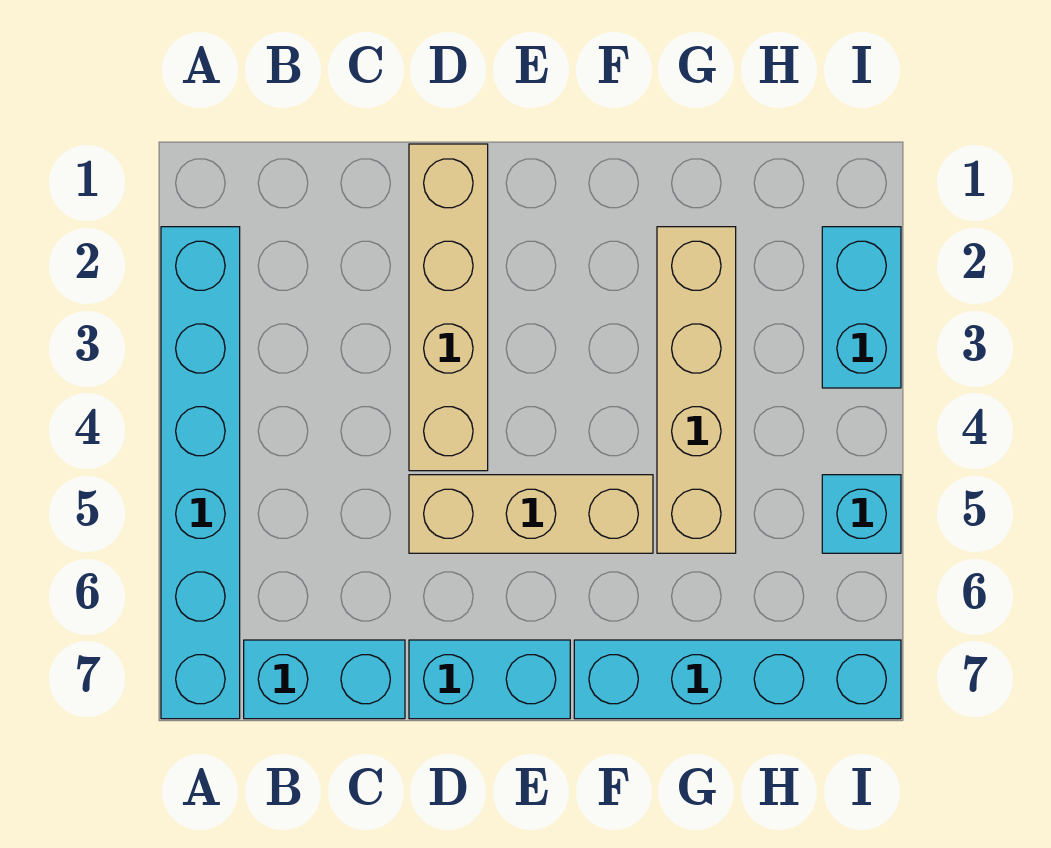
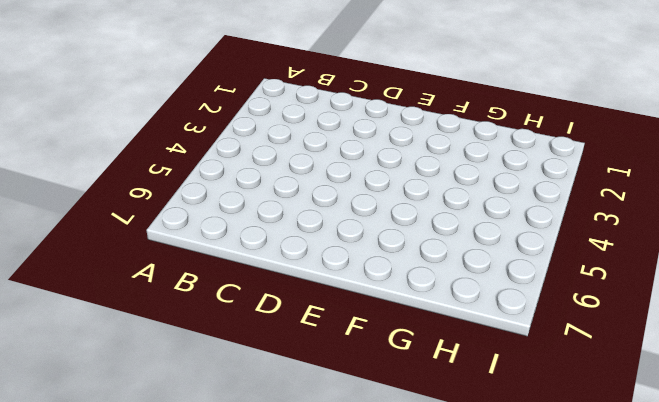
none -> cyan 1x6 brick [161,227,240,719]
none -> cyan 1x2 brick [244,640,405,719]

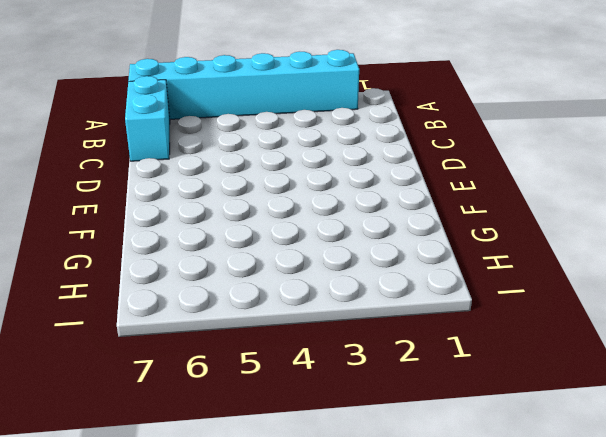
none -> tan 1x4 brick [409,144,488,471]
none -> tan 1x3 brick [409,475,653,553]

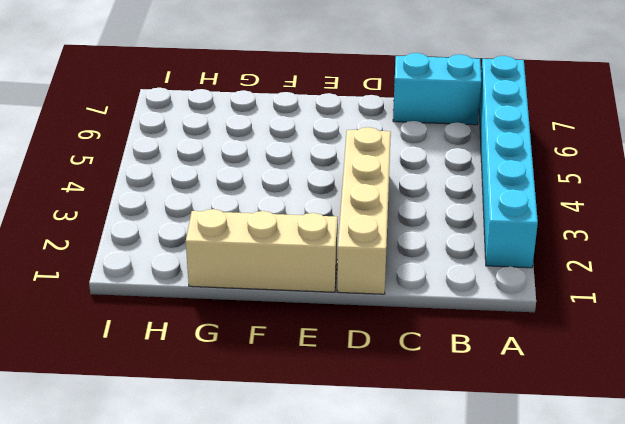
tan 1x3 brick [186,209,338,292] -> tan 1x3 brick moved to [409,475,653,553]
none -> cyan 1x2 brick [409,640,570,719]
none -> cyan 1x4 brick [574,640,901,719]

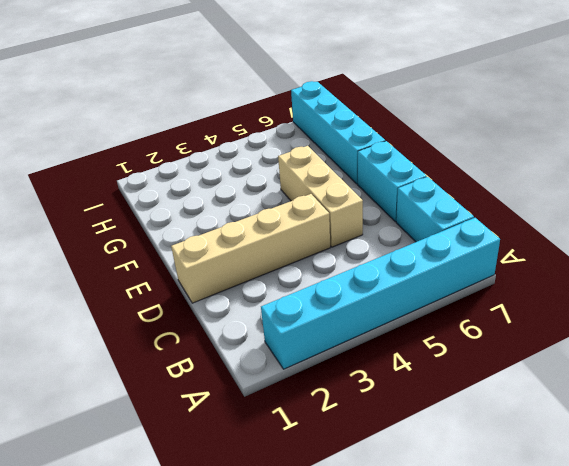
none -> tan 1x4 brick [657,227,736,553]
none -> cyan 1x2 brick [822,227,901,388]

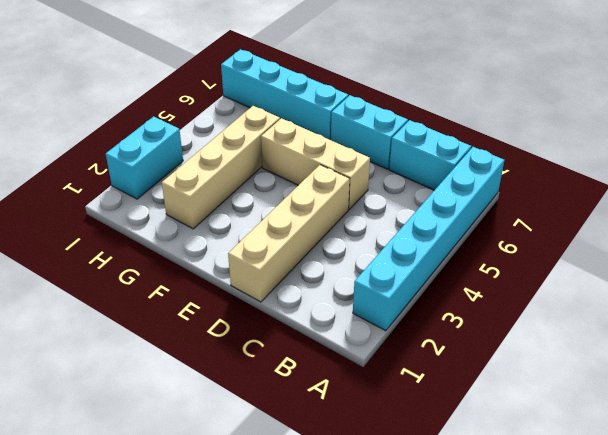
none -> cyan 1x1 brick [822,475,901,553]

